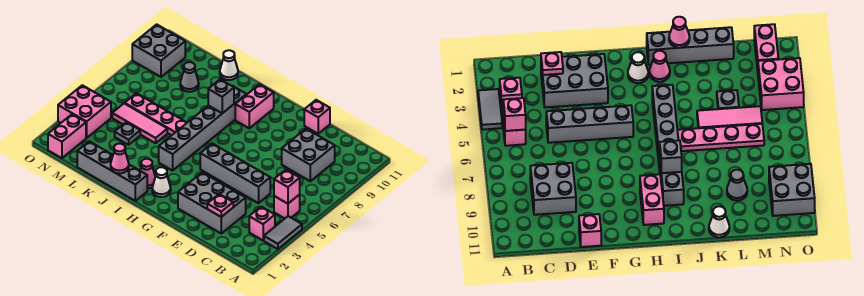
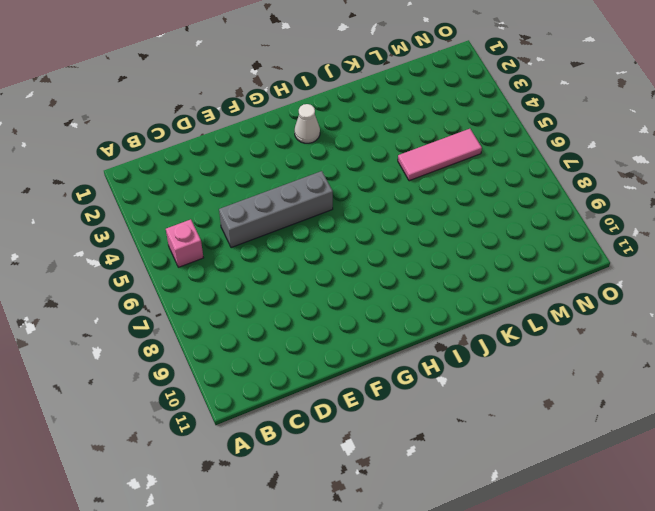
none -> grey 1x2 tile [264,216,302,249]
none -> pink 1x1 brick [249,207,275,240]
none -> grey 2x2 brick [282,129,335,181]

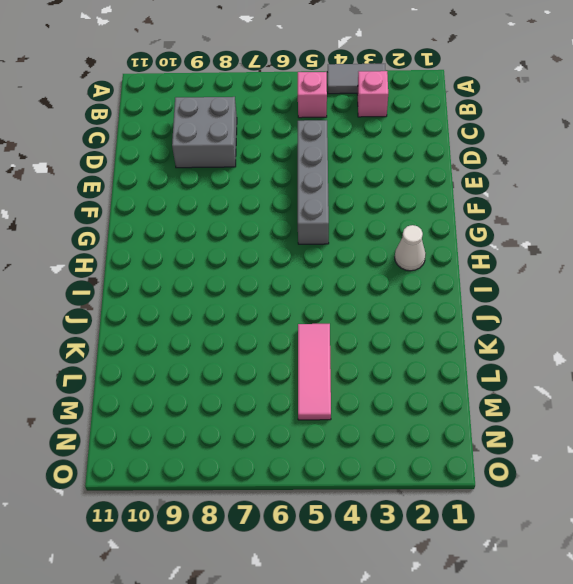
none -> grey 2x3 brick [178,172,246,233]
none -> pink 1x1 brick [304,100,330,134]
none -> pink 1x2 brick [235,84,274,128]

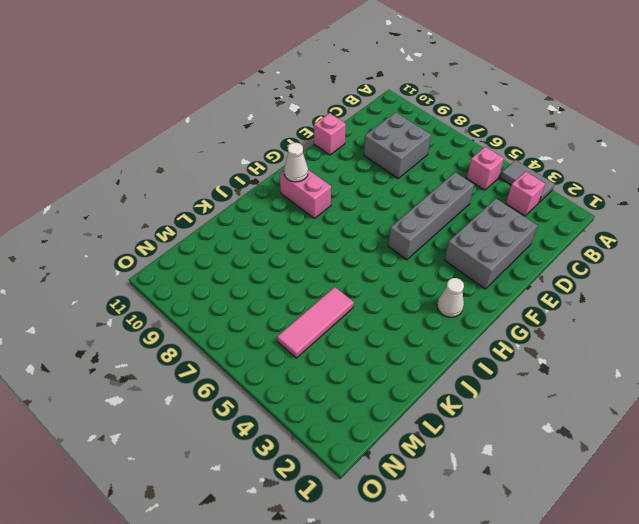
white 1x1 cone [284,143,308,182] -> white 1x1 cone moved to [220,50,238,80]
none -> grey 1x4 brick [77,141,147,201]
none -> pink 1x1 cone [140,159,155,188]
none -> grey 1x6 brick [159,86,246,171]

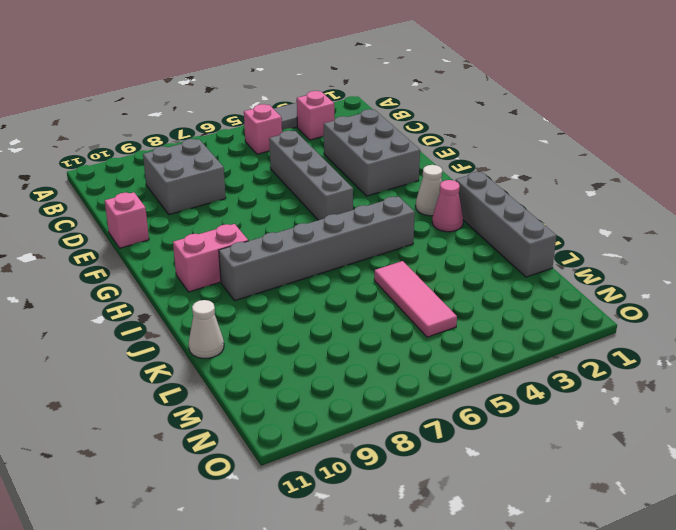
none -> pink 1x4 plate [125,93,187,135]
none -> grey 1x1 plate [115,122,140,145]
none -> grey 1x1 cone [180,62,199,92]

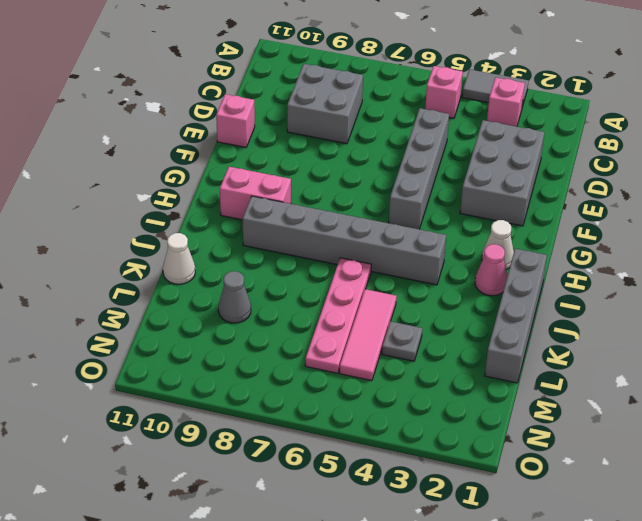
none -> pink 1x2 brick [48,114,86,158]
none -> pink 2x2 brick [58,85,111,138]
none -> grey 2x2 brick [132,24,185,77]

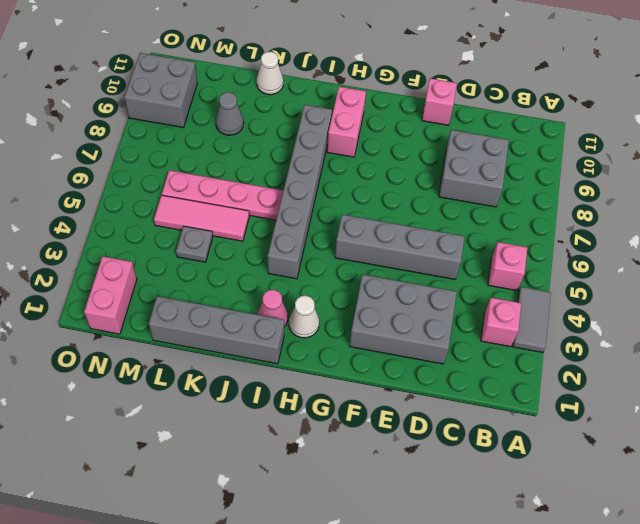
none -> pink 2x2 brick [58,85,111,138]
none -> pink 1x1 brick [274,170,300,204]
none -> pink 1x1 plate [207,194,233,217]

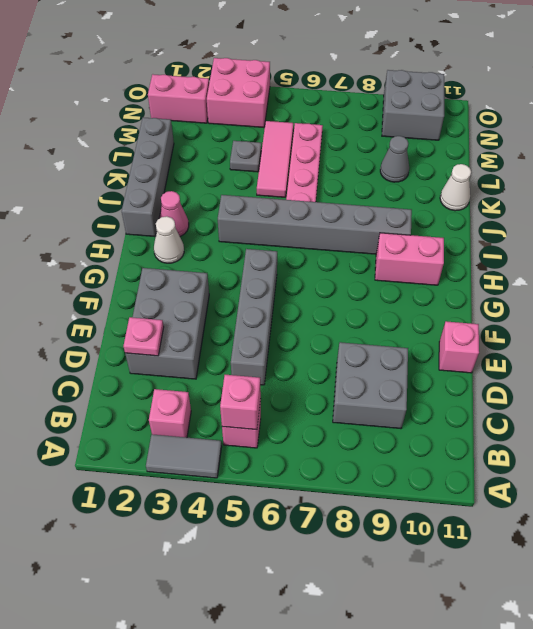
none -> grey 1x1 brick [208,79,234,113]
none -> pink 1x1 cone [111,144,129,173]

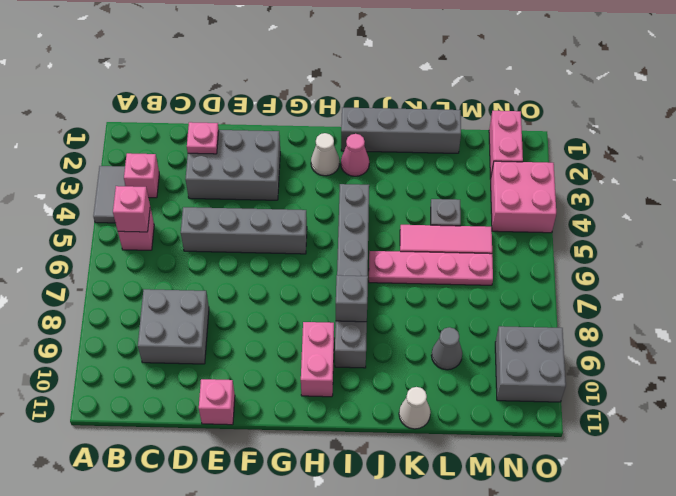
none -> pink 1x1 cone [111,144,129,173]

